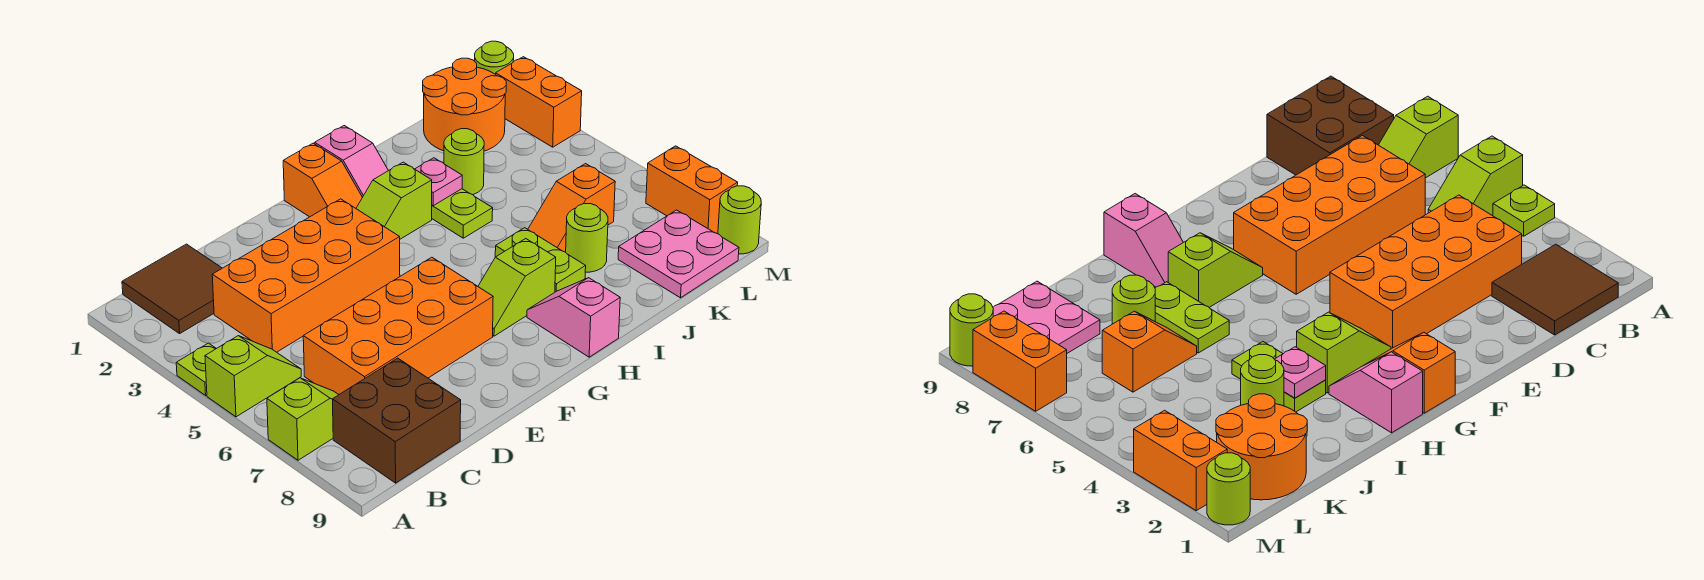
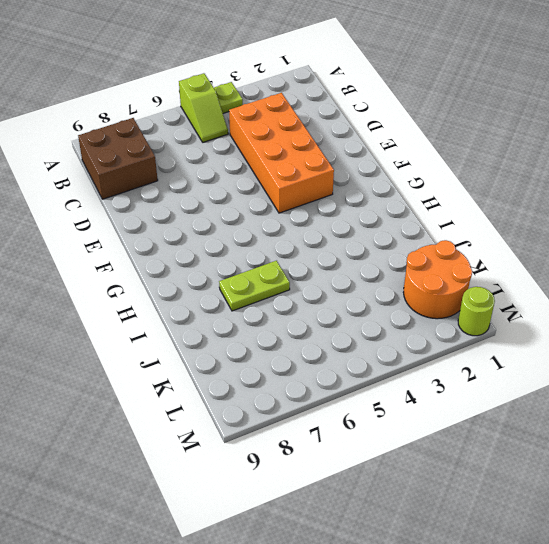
none -> lime 1x2 slope [267,378,339,460]
none -> brown 2x2 tile [122,244,222,334]
none -> orange 2x4 brick [303,257,493,394]

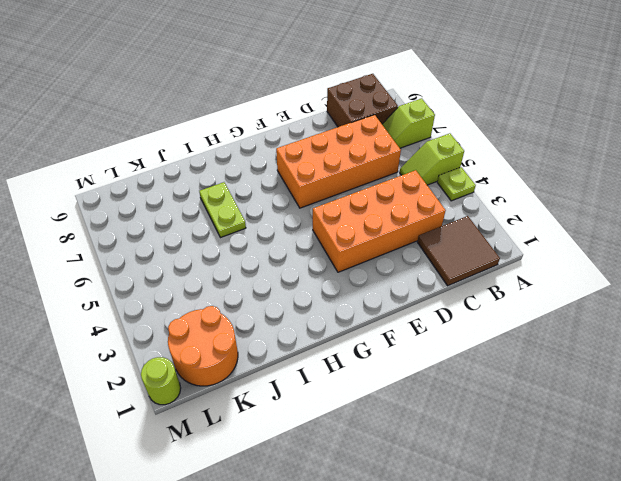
none -> orange 1x2 slope [283,143,363,217]
none -> lime 1x2 slope [356,162,432,239]
none -> lime 1x2 slope [478,239,556,336]

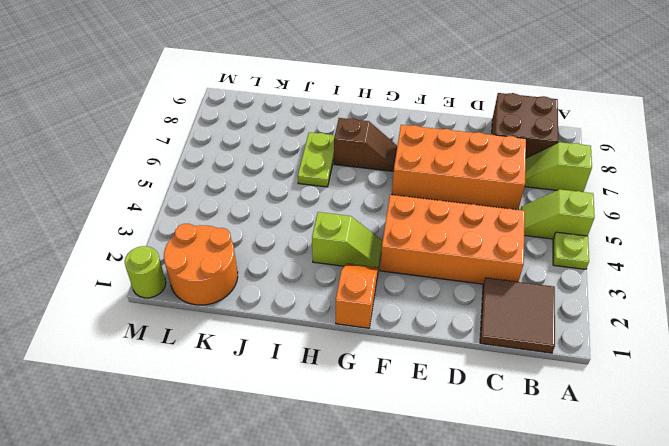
brown 1x2 slope [334,118,397,171] -> lime 1x2 slope [478,239,556,336]
none -> pink 1x2 slope [315,126,388,197]
none -> pink 1x2 slope [527,278,620,357]
none -> lime 1x2 plate [432,189,493,238]

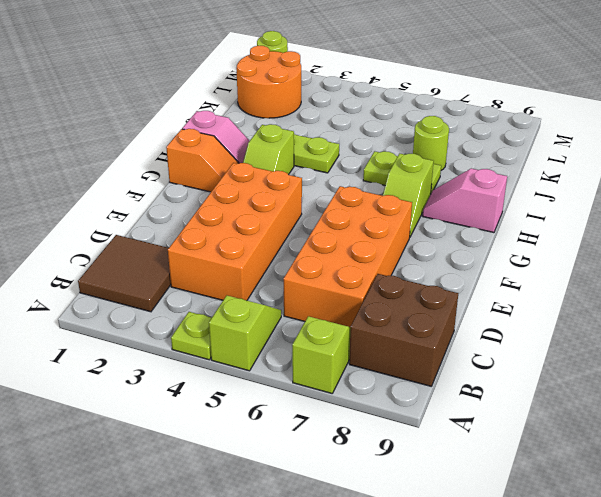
none -> lime 1x1 round brick [444,129,484,195]
none -> orange 1x2 slope [528,164,615,252]
none -> pink 2x2 plate [618,210,739,298]

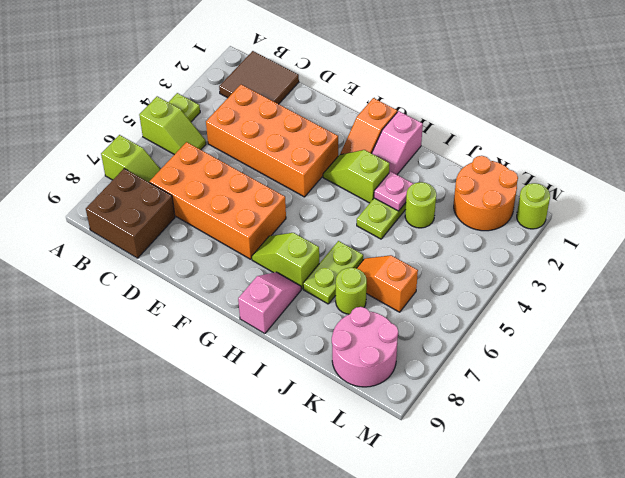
pink 2x2 round brick [332,307,398,387] -> pink 2x2 plate [618,210,739,298]
none -> orange 1x2 brick [495,57,582,147]
none -> orange 1x2 brick [646,146,738,234]
none -> lime 1x1 round brick [718,186,761,254]

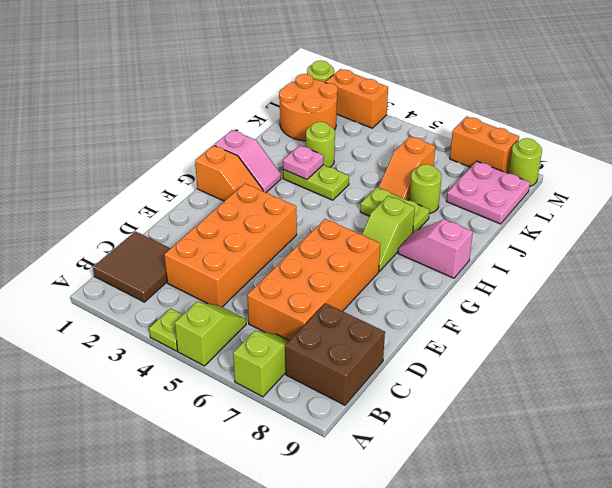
none -> lime 1x2 slope [356,162,432,239]

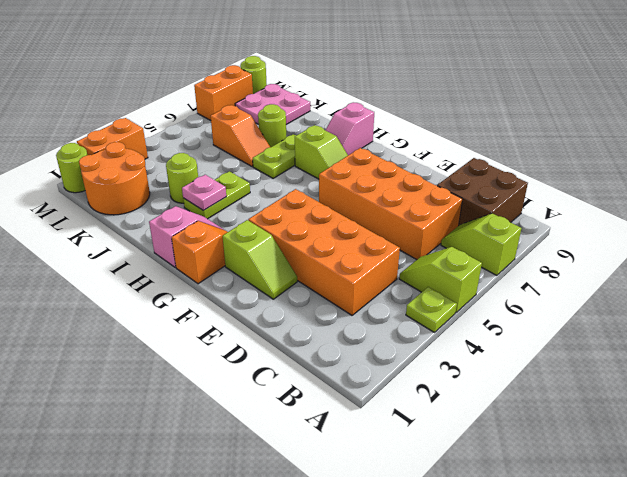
lime 1x2 slope [223,220,297,299] -> lime 1x2 slope moved to [356,162,432,239]
none -> brown 2x2 tile [122,244,222,334]

